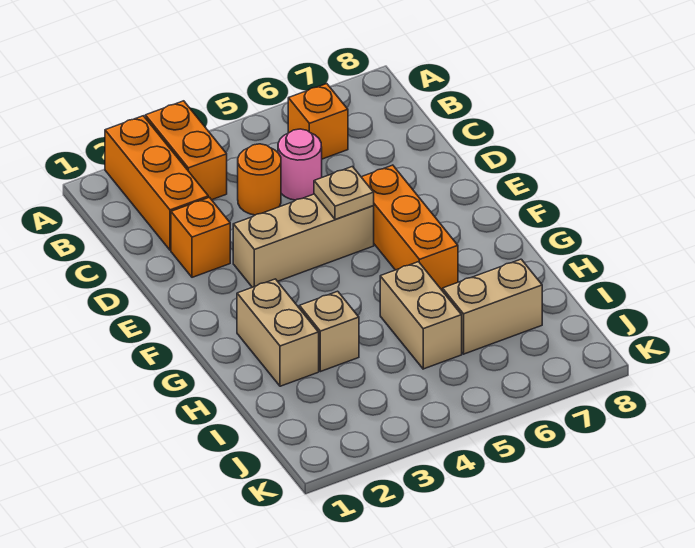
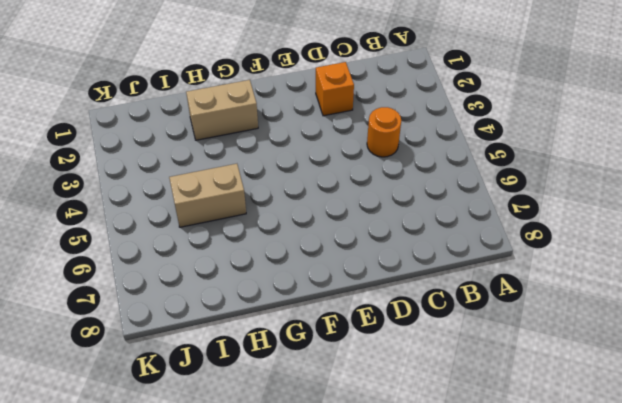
none -> orange 1x3 brick [105,116,208,250]
none -> orange 1x2 brick [145,101,227,200]
none -> orange 1x1 brick [288,84,348,159]

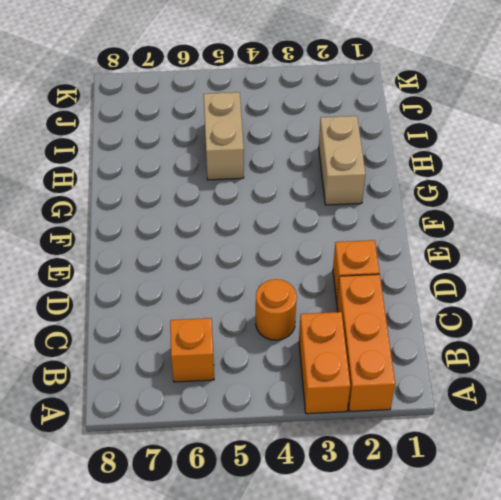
none -> pink 1x1 round brick [278,129,322,200]
none -> tan 1x3 brick [233,194,374,287]
none -> orange 1x3 brick [362,165,458,291]

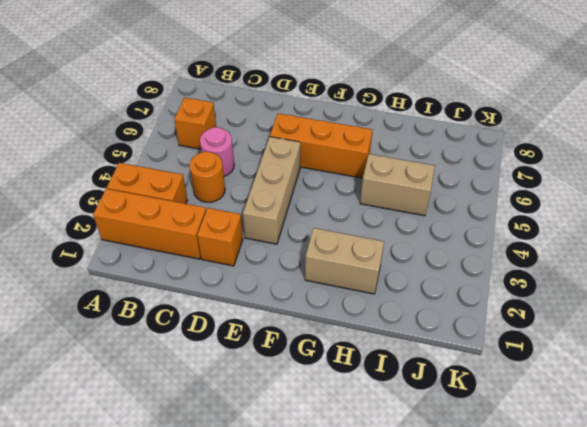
none -> tan 1x1 brick [299,291,359,372]
none -> tan 1x2 brick [443,259,542,354]
none -> tan 1x1 plate [314,167,374,219]

